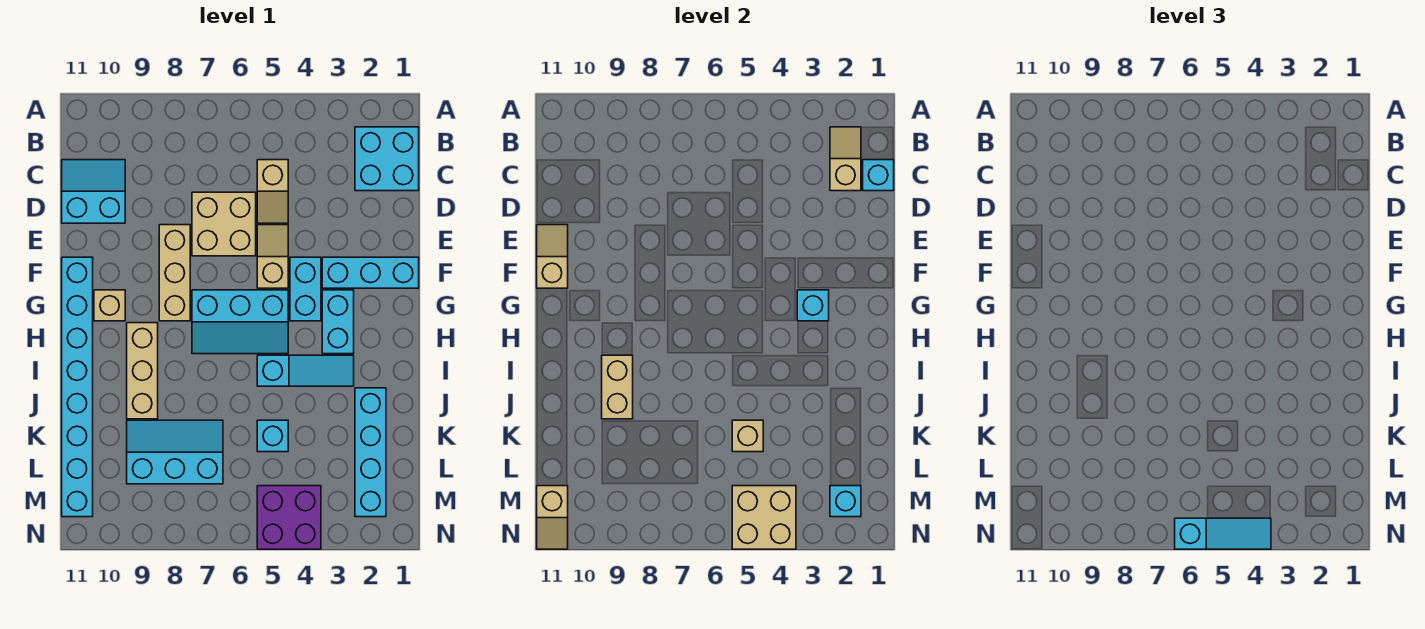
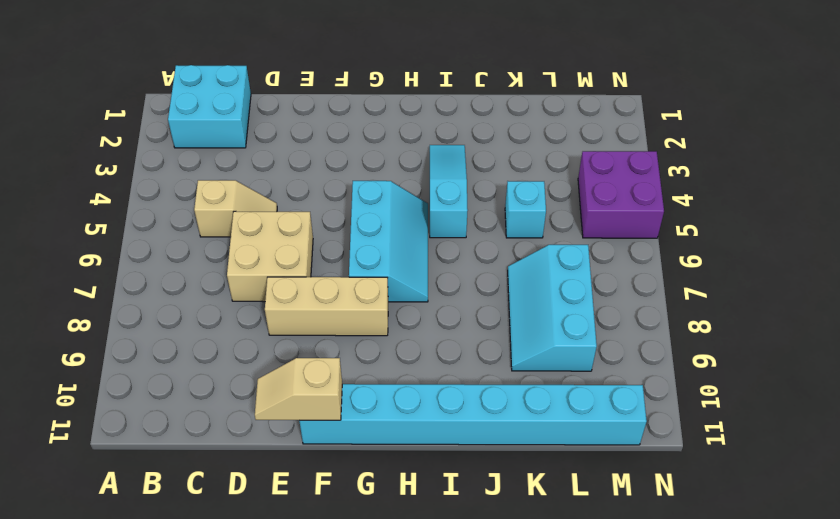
none -> cyan 2x2 slope [62,160,125,223]
none -> tan 1x2 slope [257,225,288,288]
none -> cyan 1x3 brick [322,257,419,288]

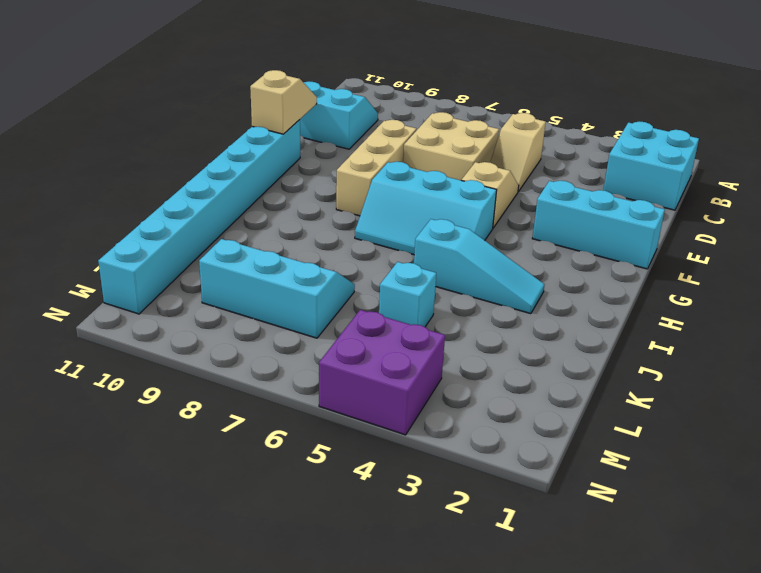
none -> cyan 1x2 brick [290,257,321,321]
none -> cyan 1x2 brick [322,290,354,354]
none -> tan 1x1 brick [94,290,125,321]

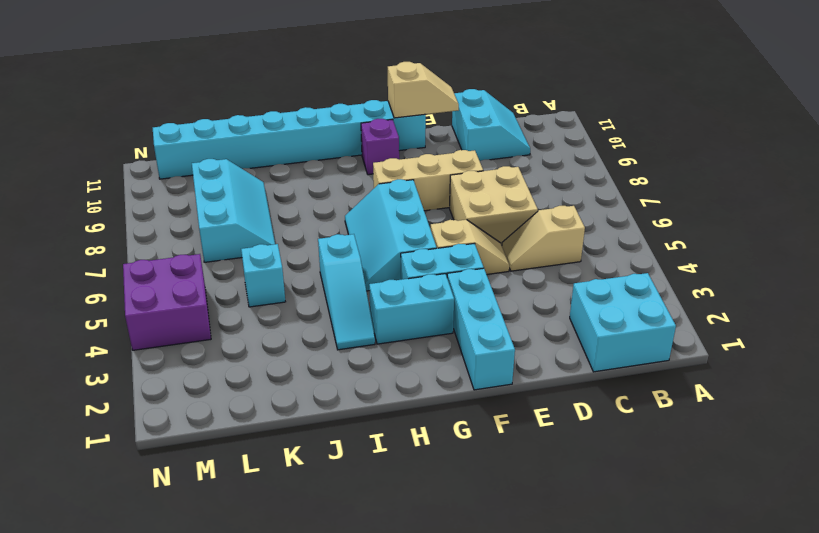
purple 1x1 brick [361,119,399,175] -> tan 1x1 brick [94,290,125,321]
none -> tan 1x3 brick [127,323,158,419]
none -> cyan 1x4 brick [355,388,386,517]
none -> tan 1x2 slope [830,127,861,191]

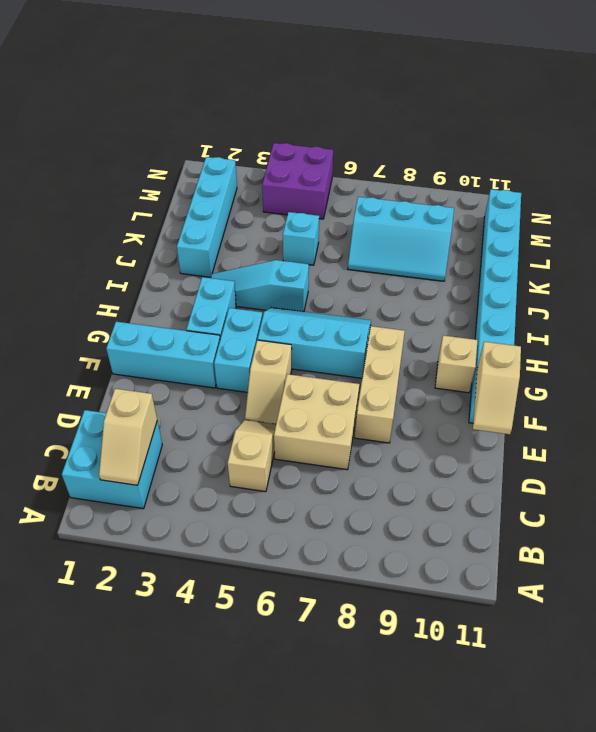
none -> cyan 2x2 slope [62,160,125,223]
none -> tan 1x3 brick [127,323,158,419]
none -> cyan 1x1 brick [863,160,894,191]

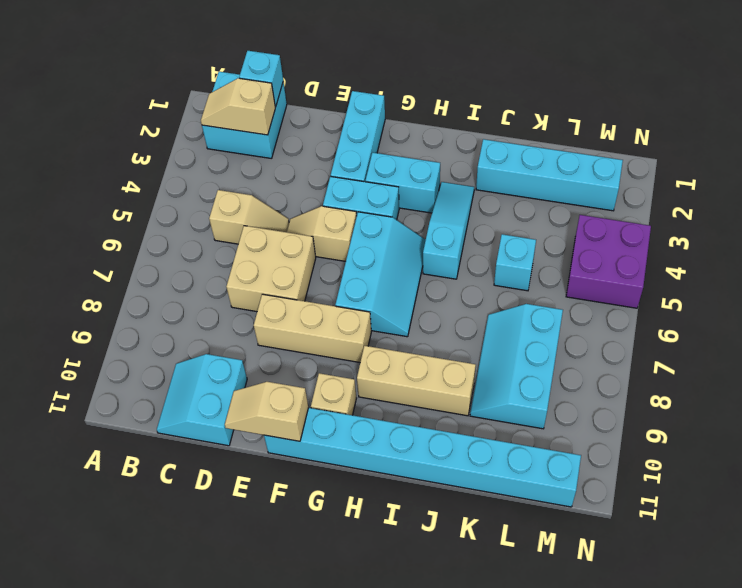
none -> cyan 1x1 brick [797,290,829,321]
none -> tan 1x2 brick [602,355,633,419]
none -> tan 1x1 brick [732,420,763,452]

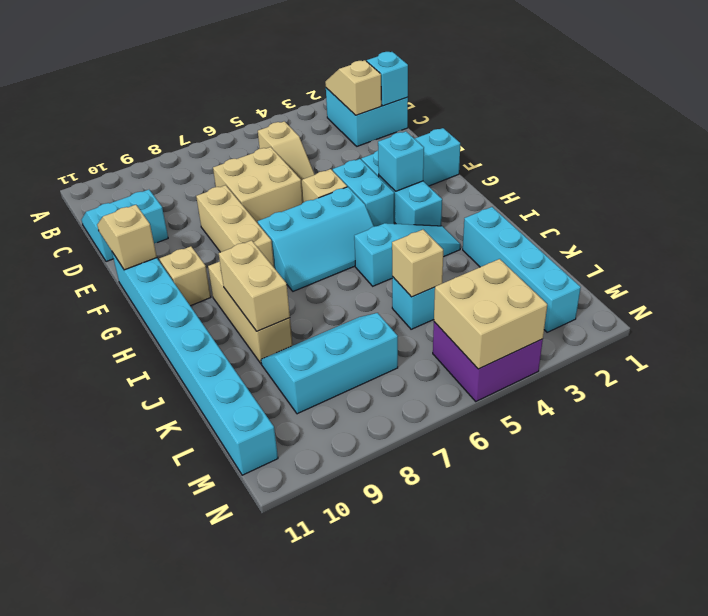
none -> cyan 1x1 brick [830,486,861,517]
none -> tan 1x2 slope [537,486,568,549]
none -> cyan 1x3 slope [1175,518,1271,549]

